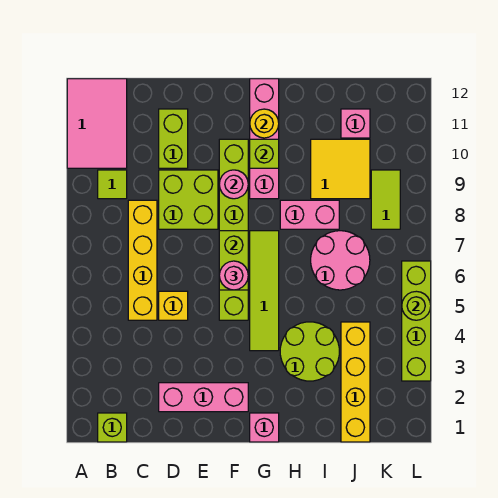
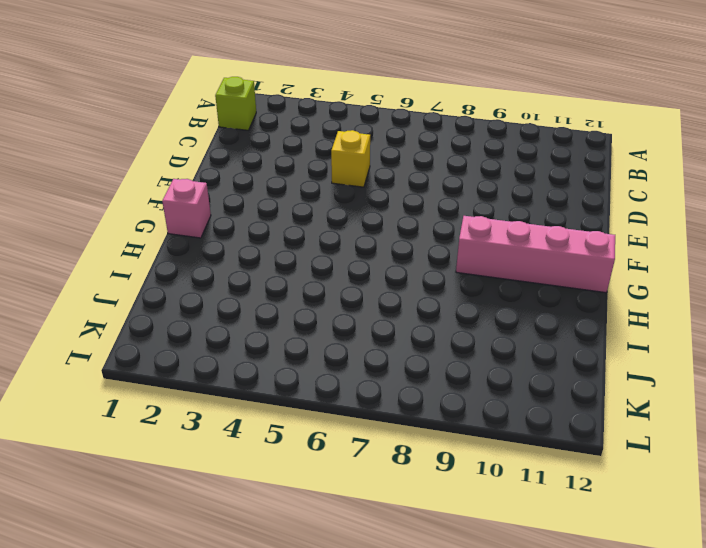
none -> pink 2x3 tile [67,79,127,168]
none -> lime 1x1 tile [98,170,127,199]
none -> yellow 1x4 brick [128,200,157,320]

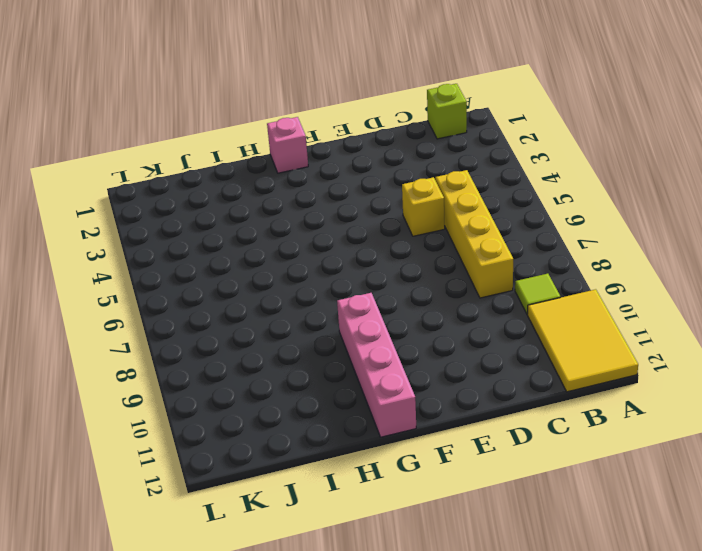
yellow 2x3 tile [527,289,638,392] -> pink 2x3 tile [67,79,127,168]
none -> pink 1x3 brick [159,383,248,412]
none -> lime 2x2 brick [159,170,218,229]
none -> lime 1x2 brick [159,109,188,168]

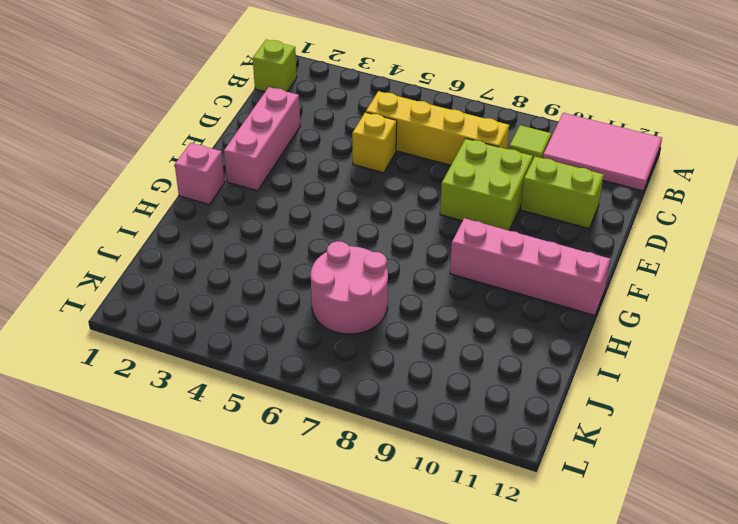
none -> lime 1x6 brick [219,139,248,320]
none -> lime 1x4 tile [250,231,279,351]
none -> lime 2x2 round brick [280,322,339,381]

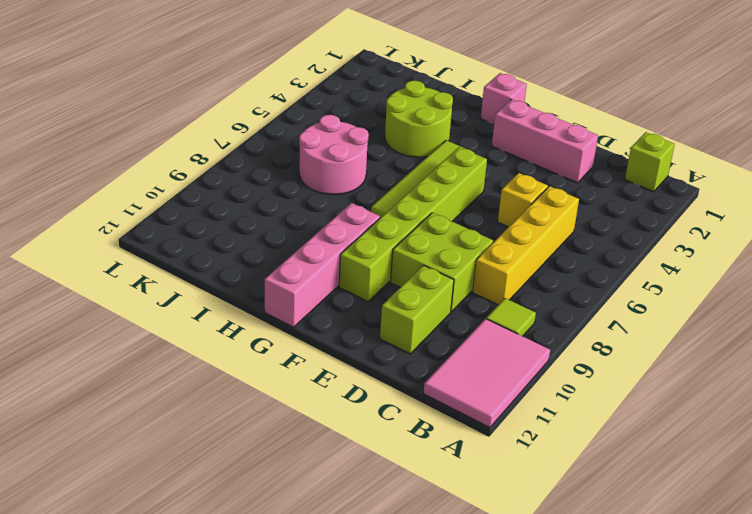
none -> pink 1x2 brick [280,200,339,229]
none -> yellow 2x2 tile [311,139,370,199]
none -> yellow 1x4 brick [341,322,370,442]

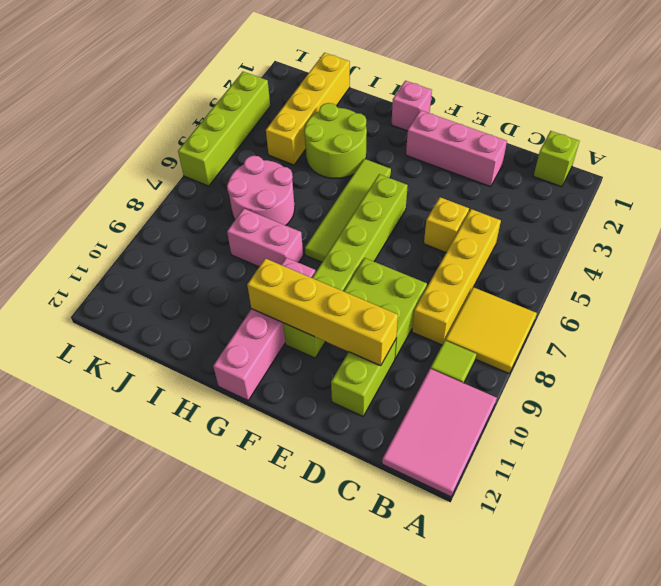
yellow 2x2 tile [445,287,537,373] -> yellow 2x2 tile moved to [311,139,370,199]
yellow 1x4 brick [247,258,398,366] -> lime 1x1 brick [250,139,279,168]
none -> pink 1x1 brick [341,109,370,138]
none -> lime 1x2 tile [371,170,400,229]
none -> lime 1x2 brick [219,231,248,290]

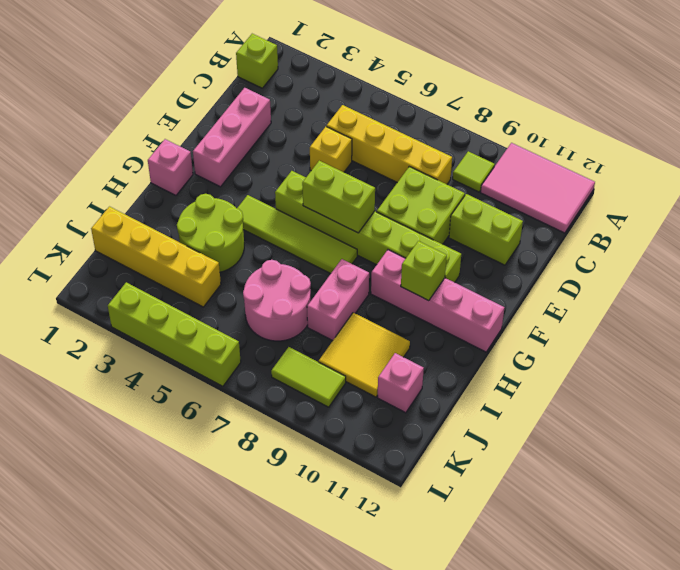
none -> pink 1x1 round brick [219,170,248,199]
none -> yellow 1x1 round brick [250,109,279,138]
none -> lime 1x1 round brick [402,291,431,320]

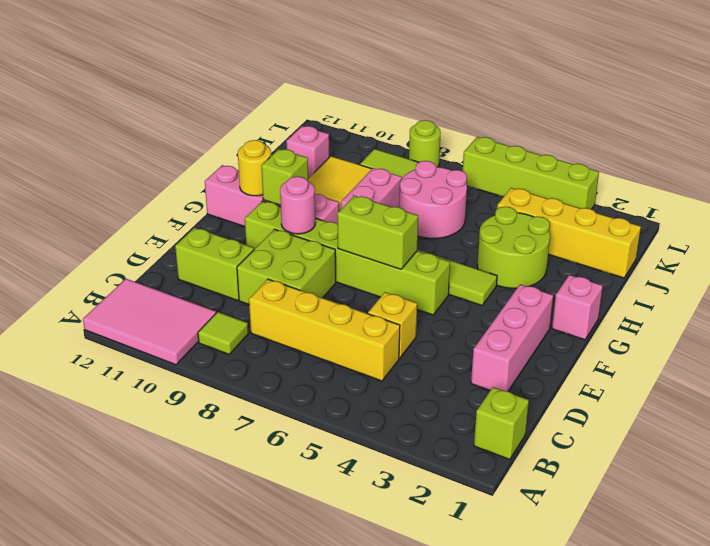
lime 1x1 round brick [409,120,441,167] -> lime 1x1 round brick moved to [402,291,431,320]
none -> pink 1x1 round brick [219,261,248,290]

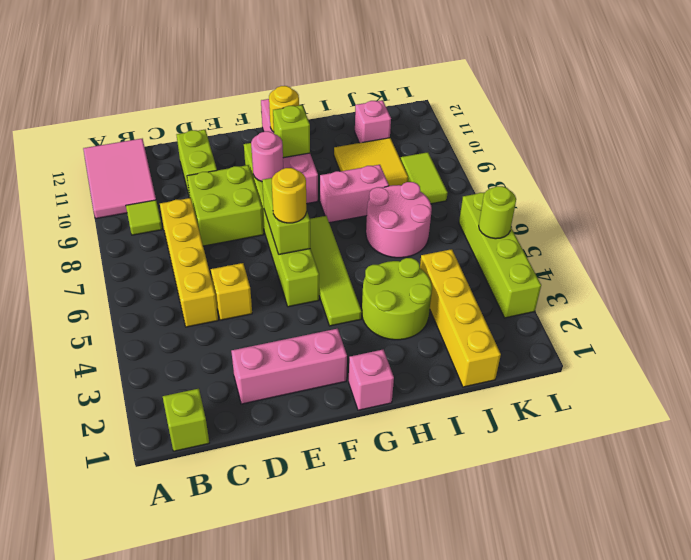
yellow 1x1 round brick [271,168,307,223] -> pink 1x1 round brick [219,261,248,290]

